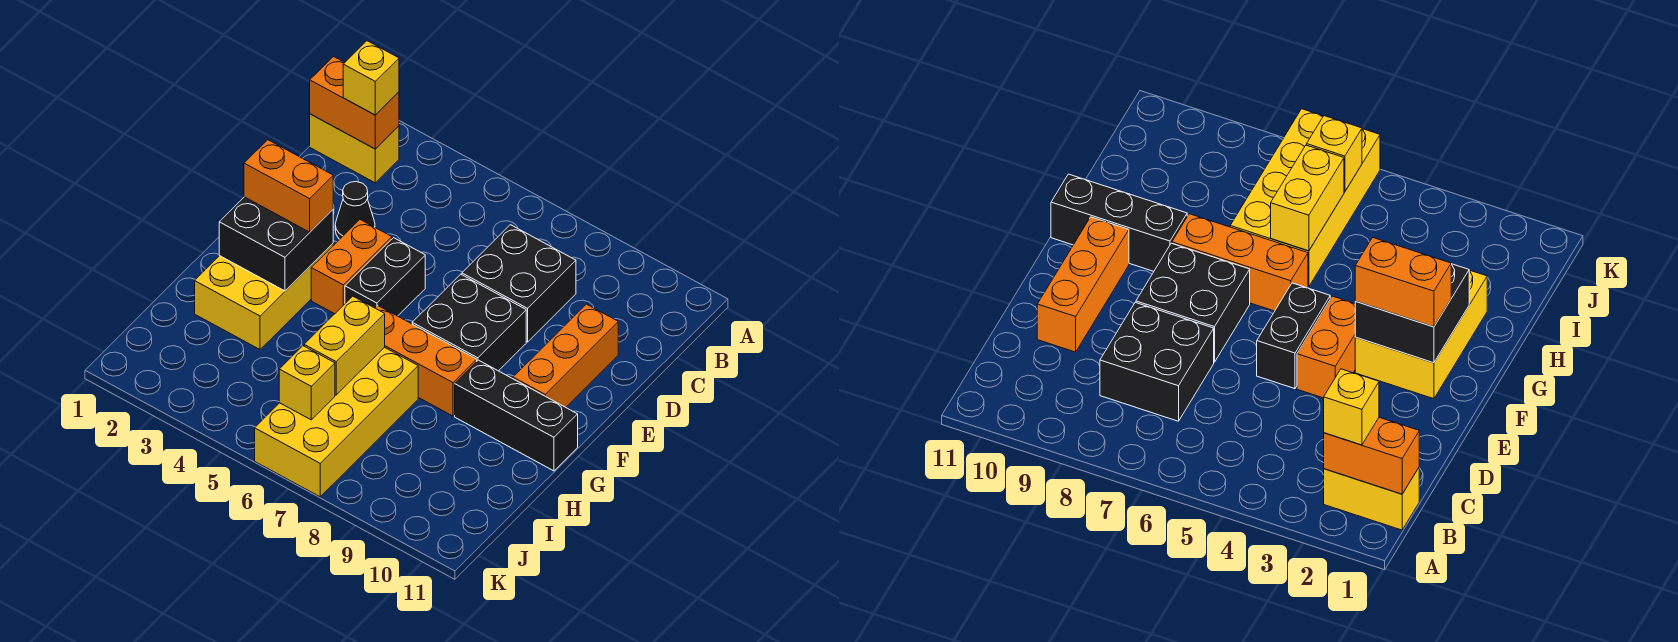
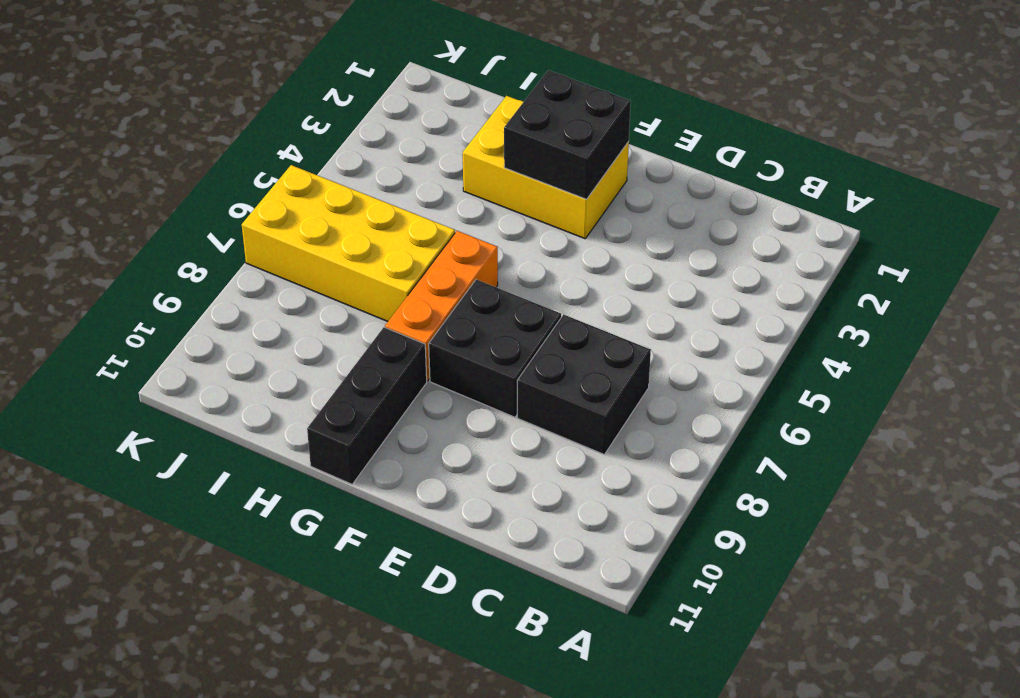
none -> yellow 1x2 brick [310,114,399,183]
none -> black 1x1 cone [335,182,375,239]
none -> orange 1x3 brick [513,304,618,407]

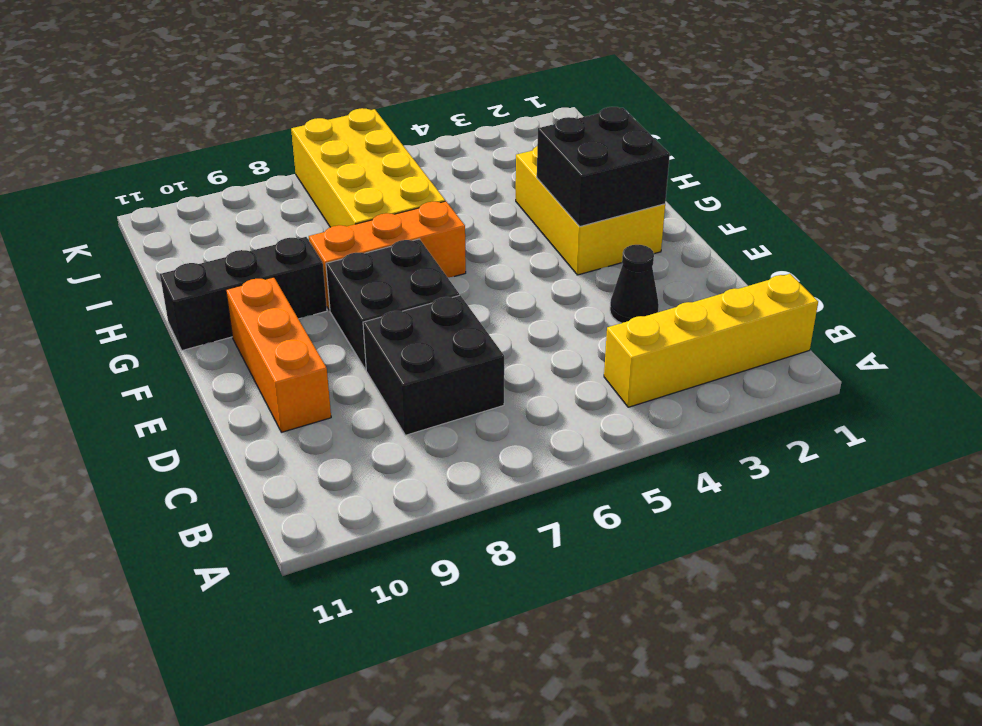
yellow 1x4 brick [604,274,818,407] -> yellow 1x2 brick [310,114,399,183]
none -> orange 1x2 brick [311,220,392,314]
none -> black 1x2 brick [345,238,425,316]
none -> orange 1x2 brick [310,57,399,149]

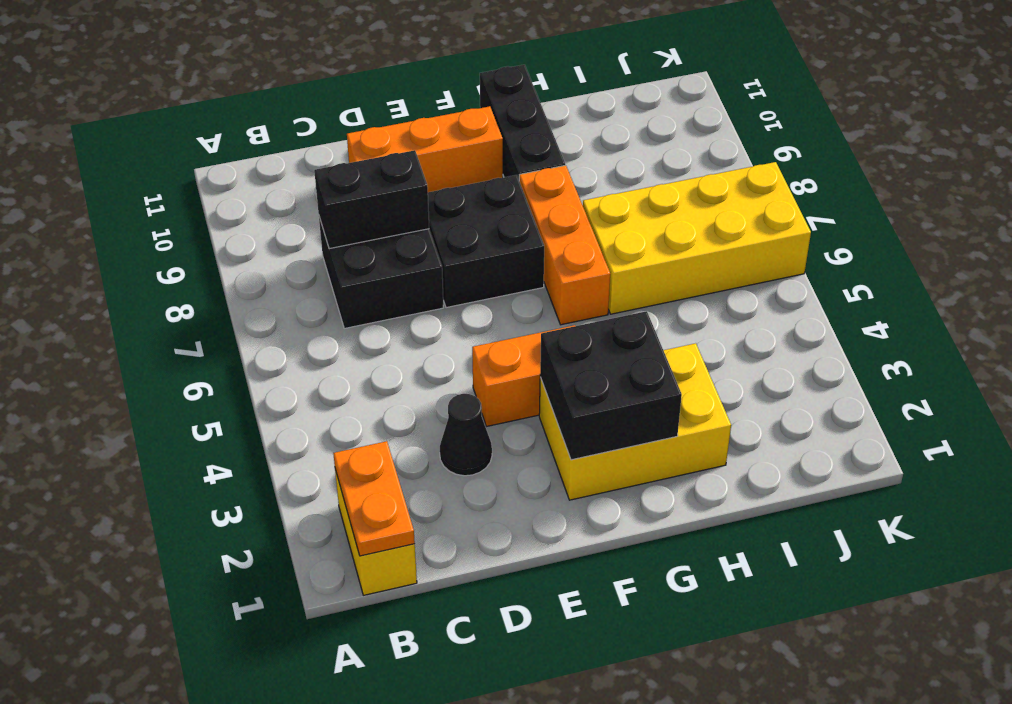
orange 1x2 plate [333,441,415,556] -> orange 1x2 brick [310,57,399,149]
black 1x2 brick [314,150,429,249] -> black 1x2 brick moved to [345,238,425,316]
none -> yellow 1x2 brick [304,296,385,395]
none -> yellow 1x1 brick [279,346,335,420]
none -> yellow 1x1 brick [343,41,399,115]

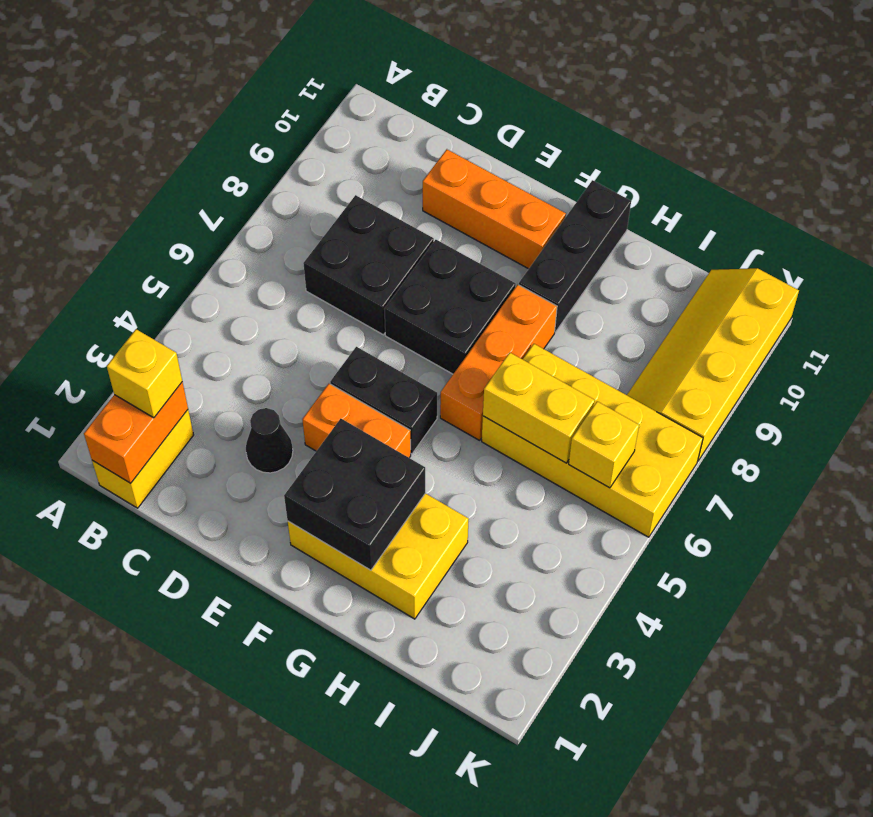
yellow 2x4 slope [627,268,799,461] -> none
none -> orange 1x2 brick [244,140,333,232]

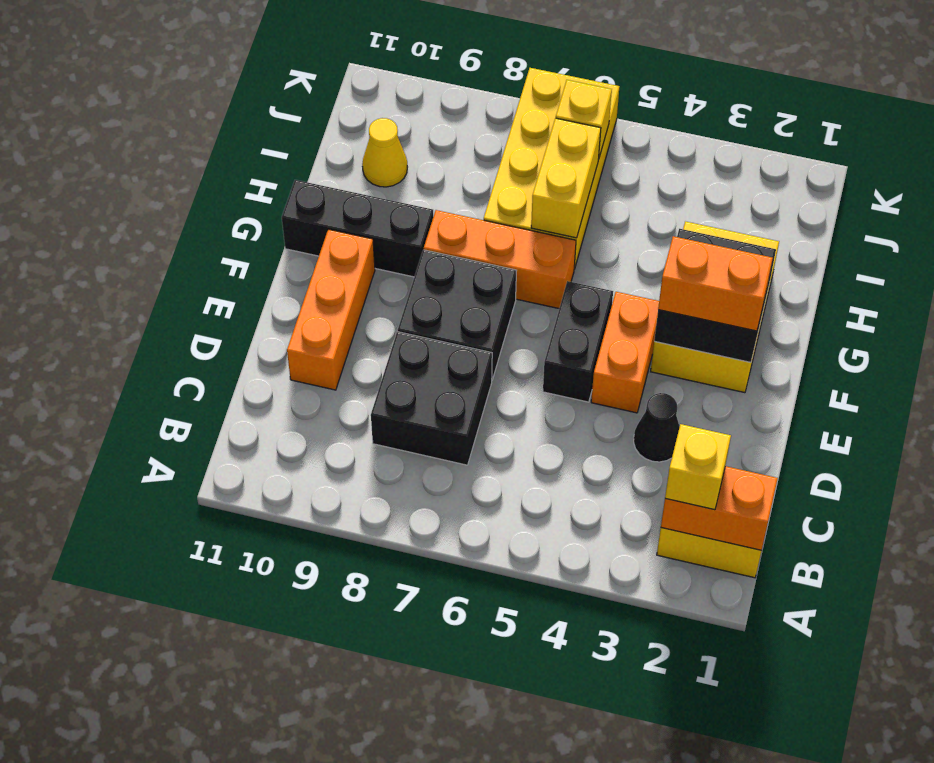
yellow 1x1 cone [362,118,407,187] -> none

